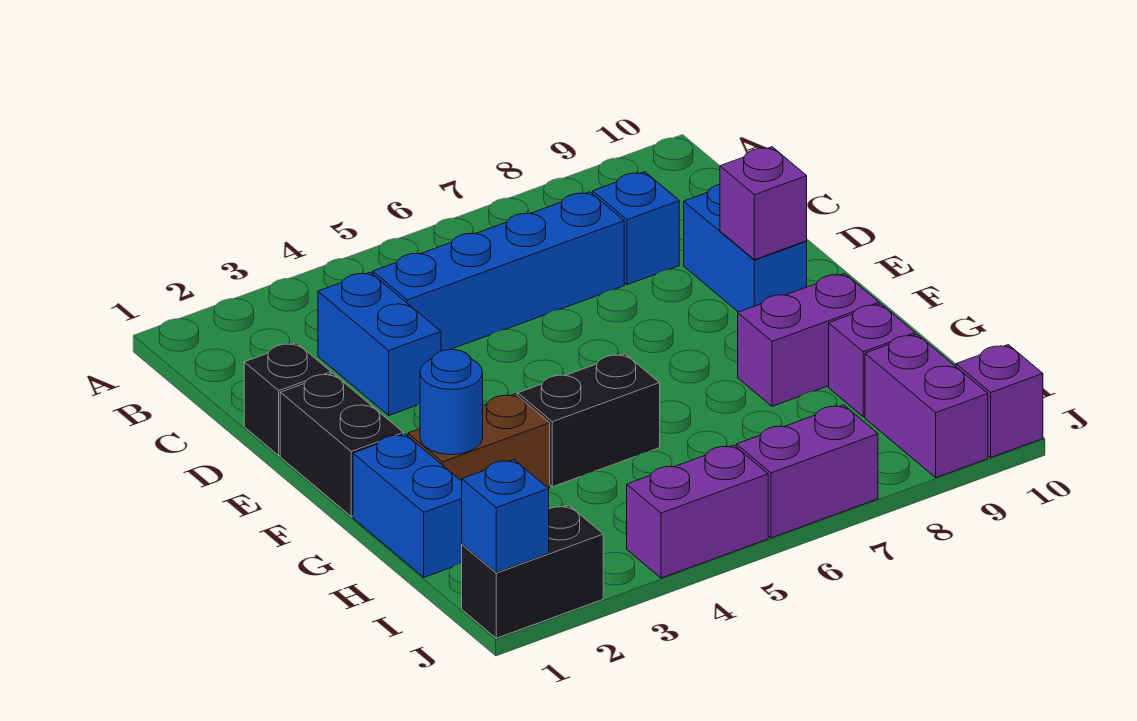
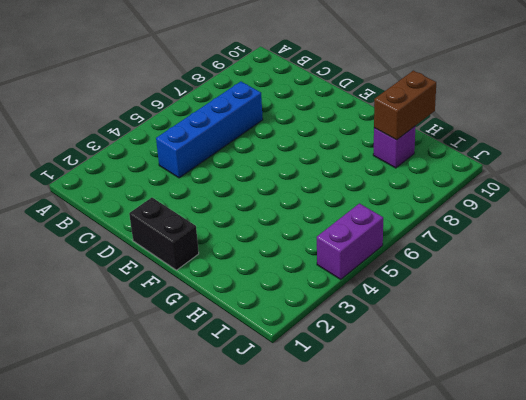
brown 1x2 brick [374,71,436,140] -> brown 1x2 brick moved to [408,394,550,489]
none -> blue 1x2 brick [318,272,441,415]
none -> blue 1x1 brick [593,172,679,285]
none -> black 1x1 brick [244,343,331,456]

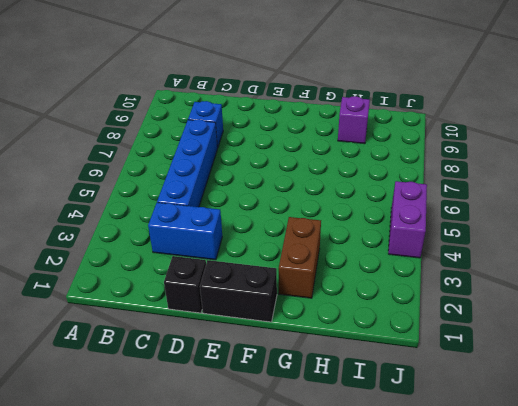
none -> blue 1x2 brick [684,185,807,312]
none -> blue 1x2 brick [353,434,462,577]
none -> black 1x2 brick [518,354,660,487]

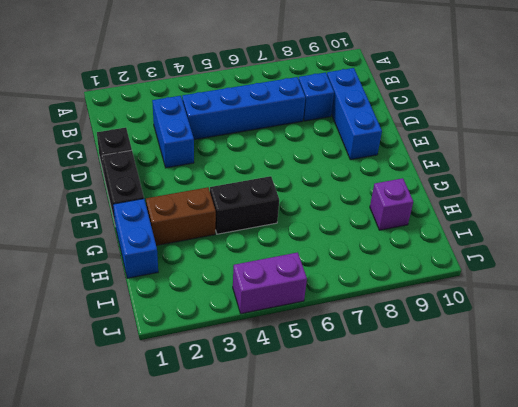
blue 1x3 brick [327,68,382,160] -> blue 1x2 brick [684,185,807,312]
none -> purple 1x2 brick [738,273,879,406]
none -> purple 1x2 brick [865,334,988,478]
none -> black 1x2 brick [462,505,603,638]

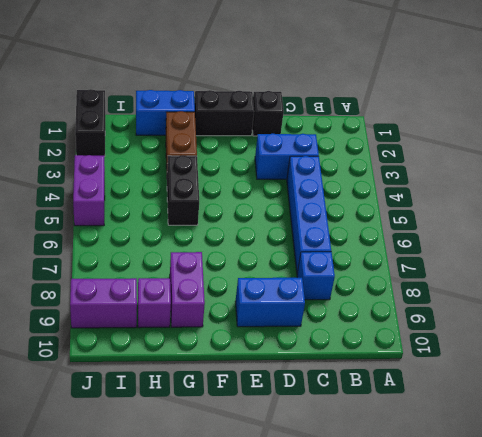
none -> purple 1x2 brick [736,405,878,538]
none -> purple 1x1 brick [956,345,1043,457]
none -> purple 1x1 brick [720,147,807,260]

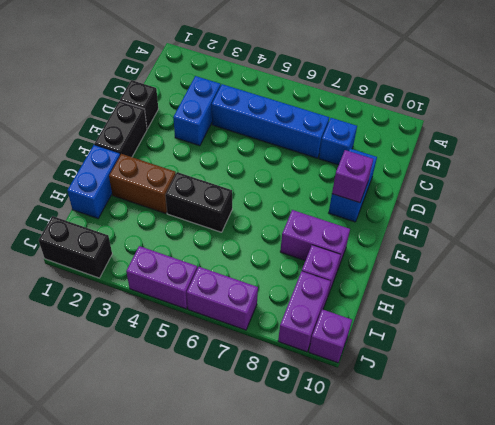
none -> blue 1x1 round brick [420,350,483,455]
none -> blue 1x1 brick [462,460,549,573]

